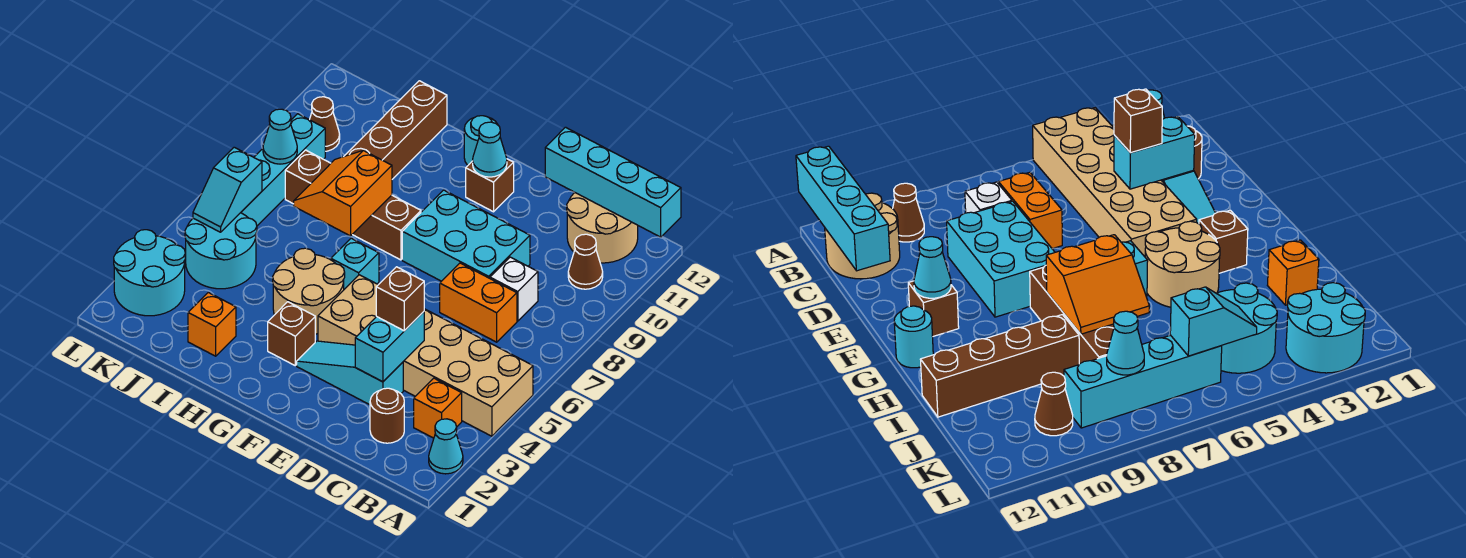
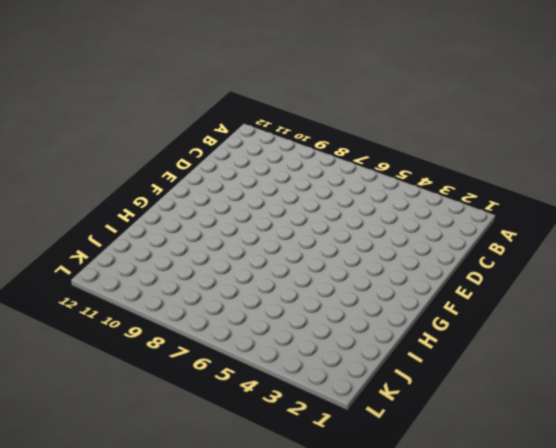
none -> cyan 1x1 cone [429,419,463,474]
none -> tan 2x6 brick [318,275,533,436]
none -> orange 1x1 brick [414,378,462,438]

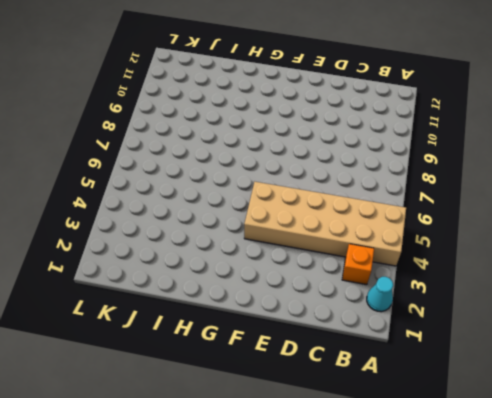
none -> brown 1x1 cone [568,234,603,289]
none -> tan 2x2 round brick [567,193,638,263]
none -> brown 1x1 round brick [370,388,404,443]

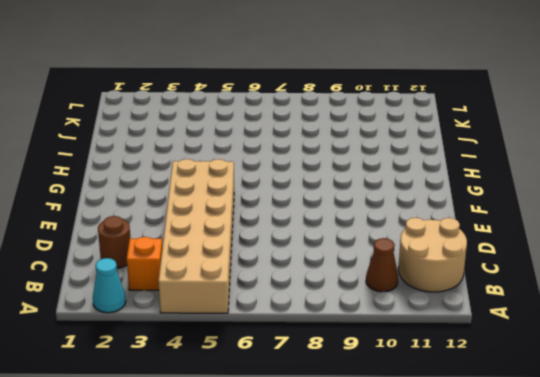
none -> orange 1x2 brick [440,263,517,342]
none -> white 1x1 brick [490,257,538,321]
none -> cyan 1x3 slope [297,341,403,405]

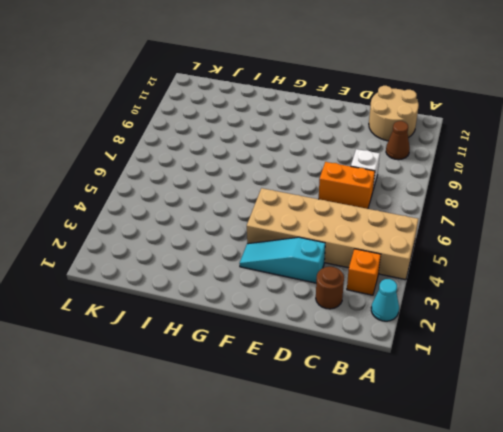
none -> cyan 2x3 brick [402,190,530,281]
none -> brown 1x1 brick [466,159,514,212]
none -> brown 1x1 brick [268,302,315,365]

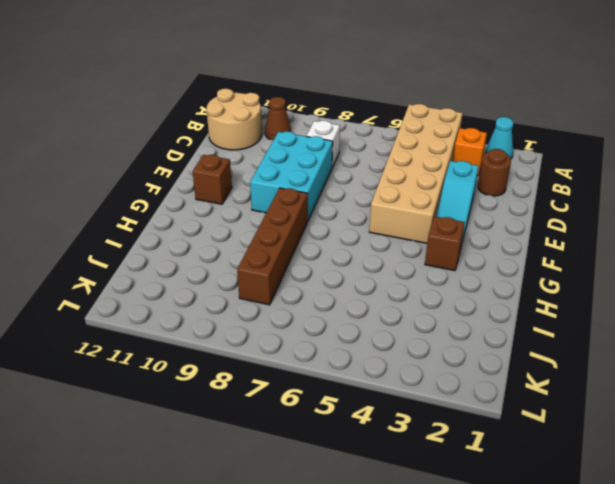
none -> orange 1x2 brick [440,263,517,342]
none -> tan 2x2 round brick [273,248,345,334]
none -> cyan 1x1 brick [331,238,379,289]

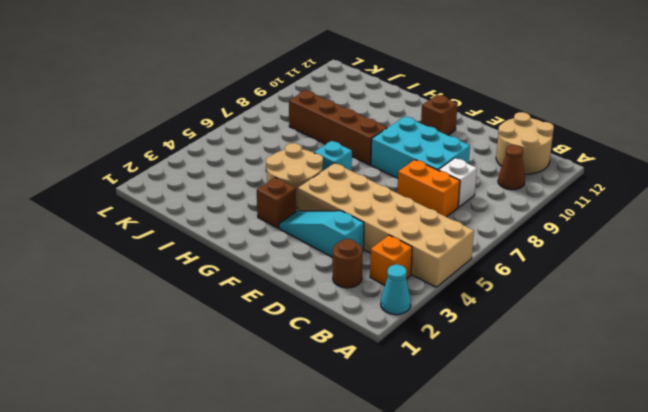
none -> cyan 1x1 round brick [464,116,498,165]
none -> orange 1x1 brick [188,292,236,356]
none -> brown 1x4 brick [345,81,447,179]

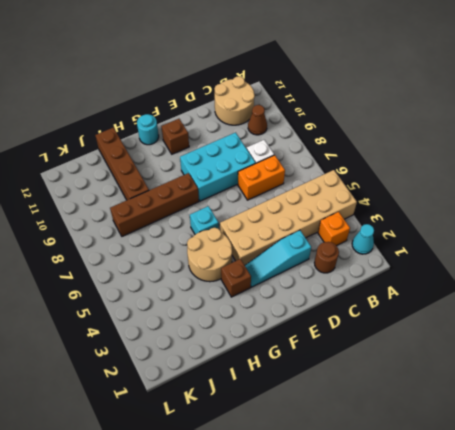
none -> orange 1x1 brick [188,292,236,356]
none -> cyan 2x2 round brick [185,213,257,289]
none -> cyan 2x2 round brick [114,230,185,316]

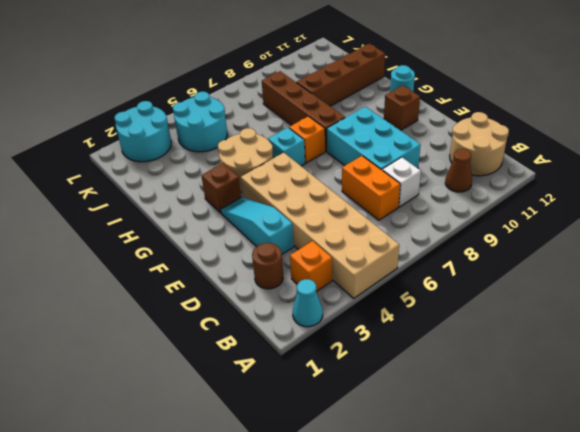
orange 1x1 brick [289,116,325,163] -> orange 1x1 brick moved to [188,292,236,356]
none -> cyan 1x4 brick [241,114,325,226]
none -> brown 1x1 cone [310,97,340,151]
none -> cyan 1x4 brick [545,127,681,237]

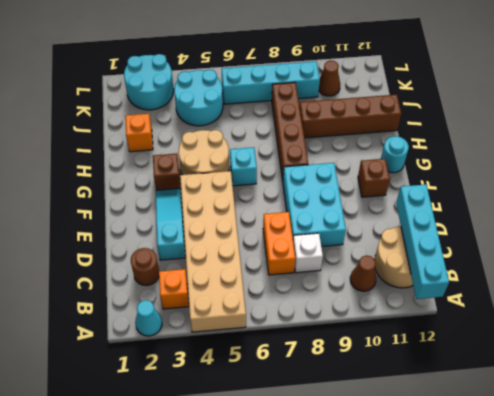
none -> cyan 1x2 brick [355,312,424,382]
none -> cyan 1x1 cone [473,122,507,177]
none -> orange 2x2 slope [294,150,392,236]

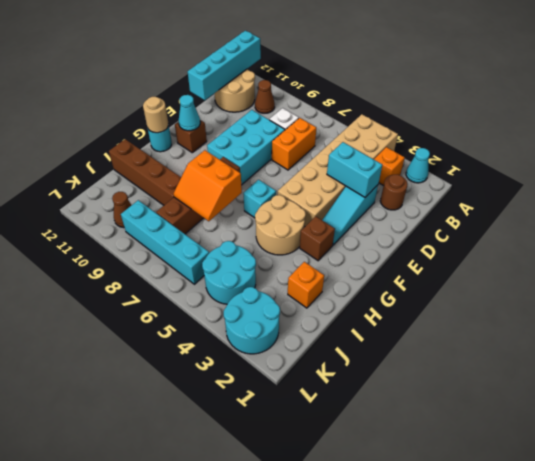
tan 1x1 round brick [143,97,169,133] -> none
none -> cyan 1x2 slope [193,147,262,232]
none -> cyan 1x1 cone [263,109,297,164]
none -> brown 1x1 brick [376,267,424,331]

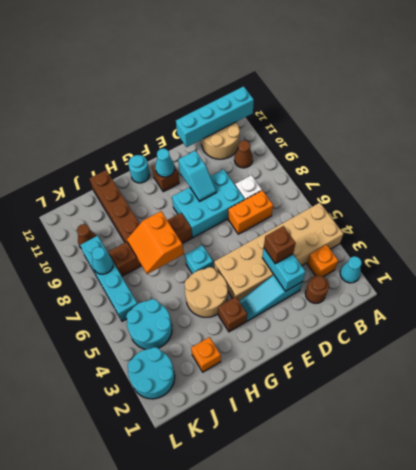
cyan 1x2 slope [178,151,216,201] -> cyan 1x2 slope moved to [193,147,262,232]

